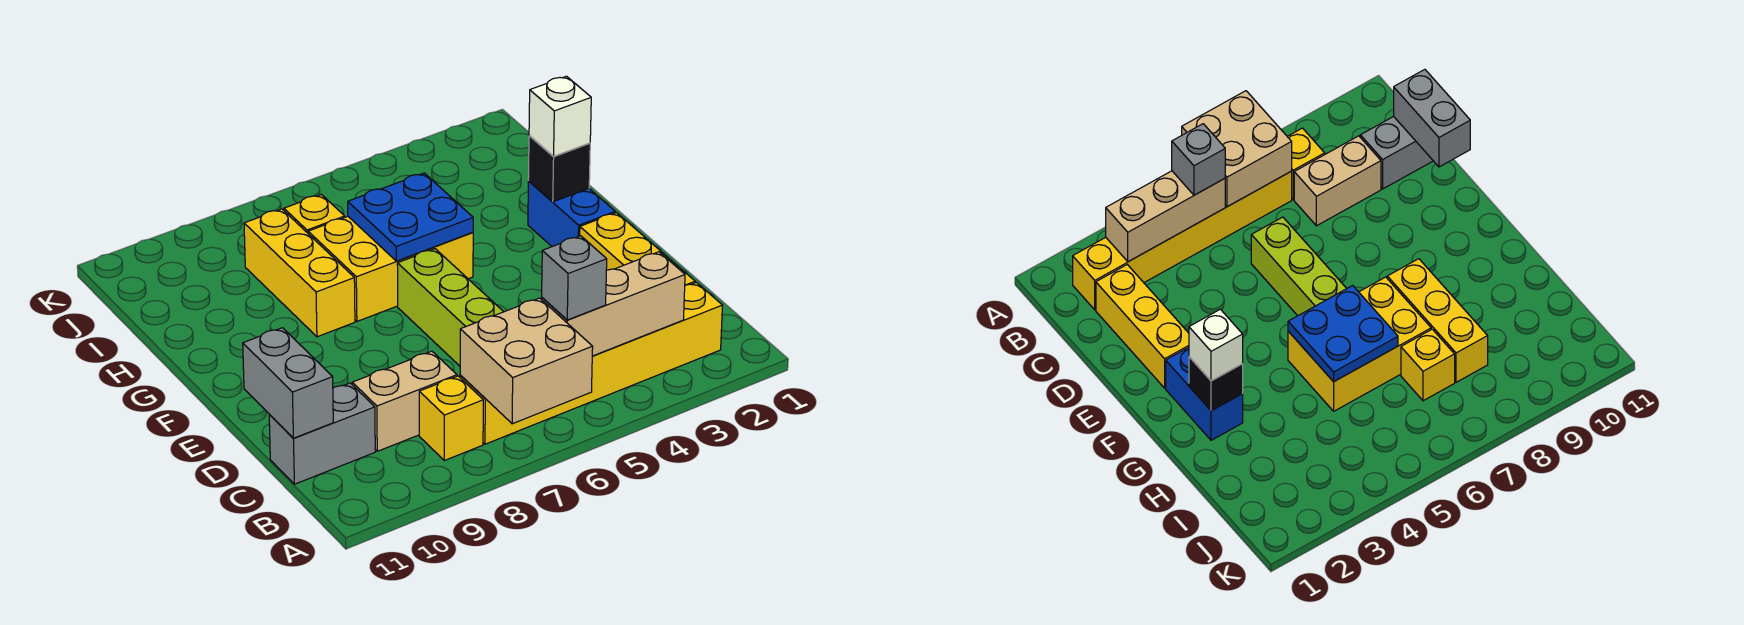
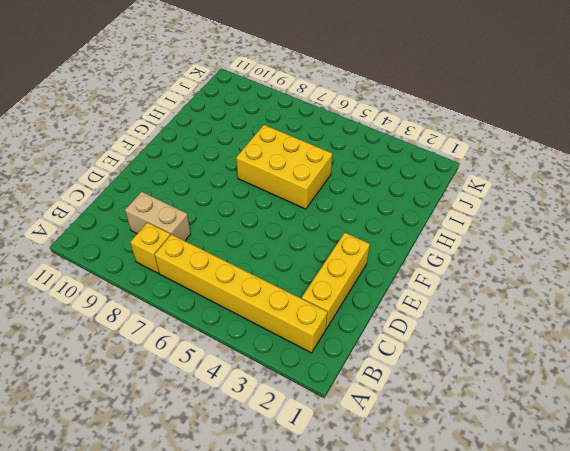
none -> grey 1x2 brick [269,383,375,484]
none -> lime 1x3 brick [397,249,503,366]
none -> blue 1x2 brick [528,181,615,247]

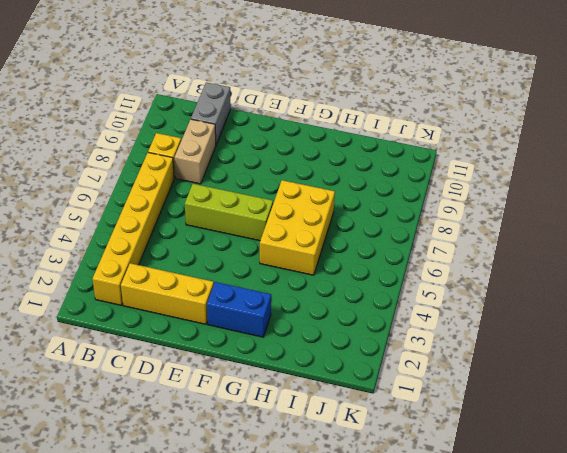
none -> yellow 1x3 brick [244,209,355,337]
none -> yellow 1x1 brick [284,194,345,233]
none -> tan 2x2 brick [460,298,593,424]

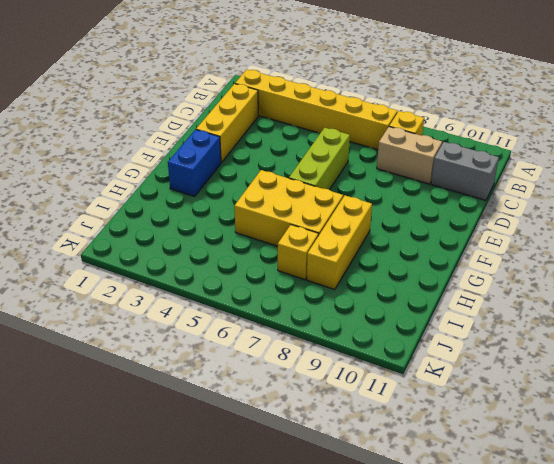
none -> tan 2x2 brick [460,298,593,424]
none -> tan 1x3 brick [542,252,685,356]
none -> grey 1x2 brick [243,328,333,438]

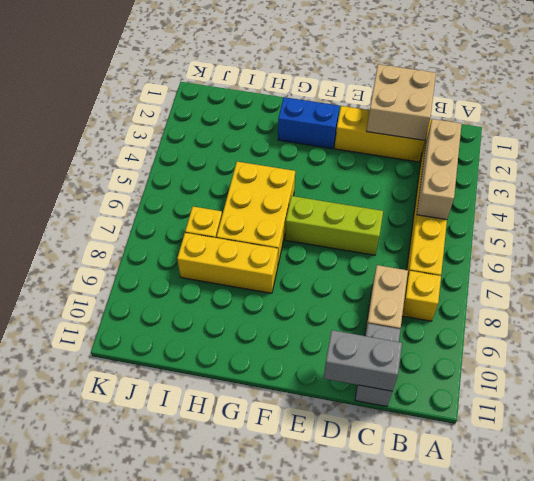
tan 2x2 brick [366,64,436,140] -> tan 2x2 brick moved to [460,298,593,424]
none -> black 1x1 brick [528,136,590,202]
none -> blue 2x2 plate [348,173,473,261]
none -> grey 1x1 brick [542,236,607,320]

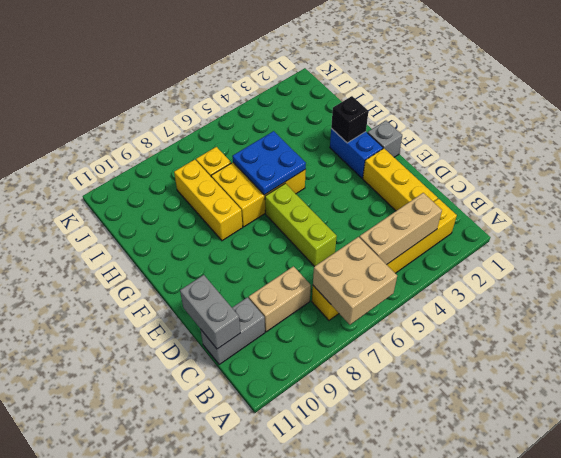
grey 1x1 brick [368,121,402,157] -> grey 1x1 brick moved to [542,236,607,320]
none -> yellow 1x1 brick [419,376,483,460]
none -> white 1x1 brick [529,76,591,156]

